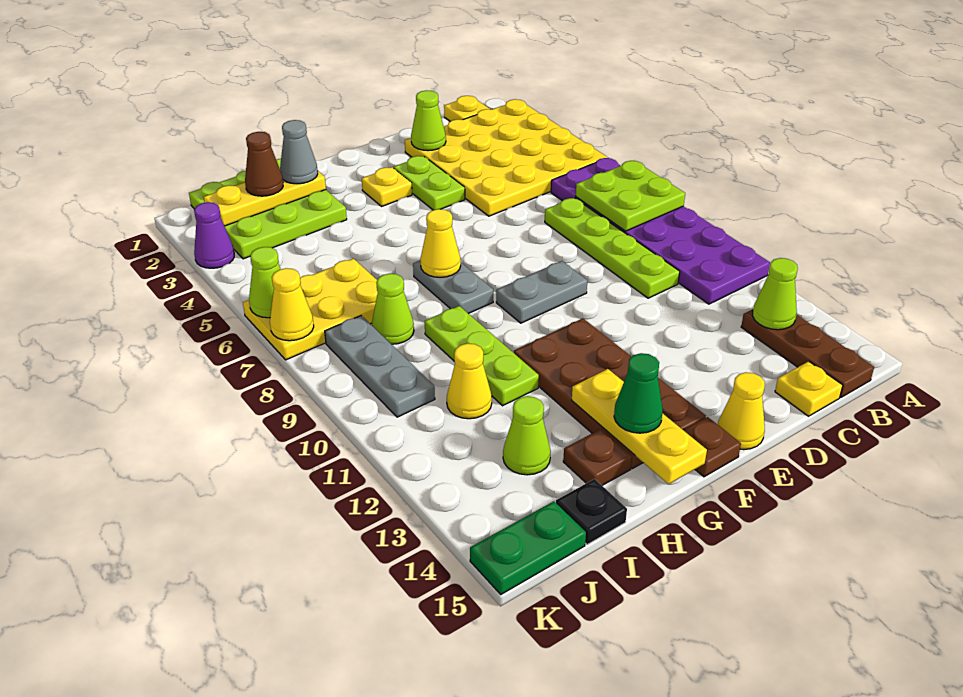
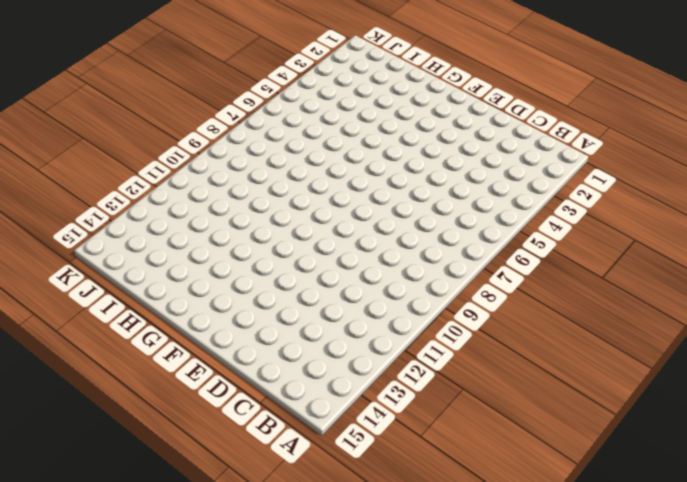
none -> yellow 4x4 plate [405,99,607,216]
none -> purple 2x6 plate [551,158,770,304]
none -> yellow 1x1 plate [444,96,489,121]
none -> brown 1x3 plate [741,309,874,398]

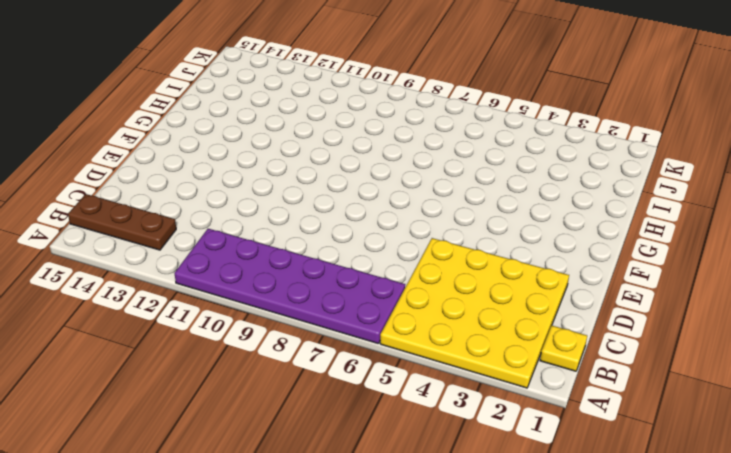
none -> lime 1x4 plate [545,198,680,298]
none -> yellow 1x1 plate [775,361,843,416]
none -> lime 1x2 plate [394,156,465,210]
none -> grey 1x2 plate [496,261,587,323]

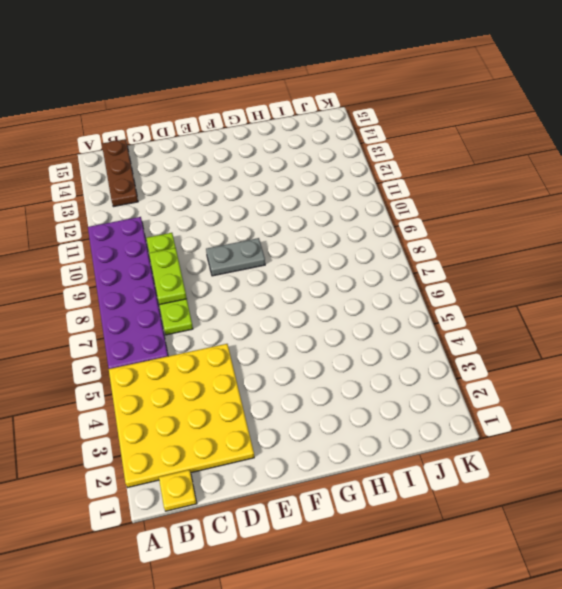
lime 1x2 plate [149,248,187,305] -> lime 1x2 plate moved to [394,156,465,210]
none -> yellow 1x1 plate [775,361,843,416]
none -> yellow 1x1 cone [718,372,765,450]
none -> yellow 1x1 plate [362,167,412,206]
none -> brown 2x4 plate [514,318,706,469]

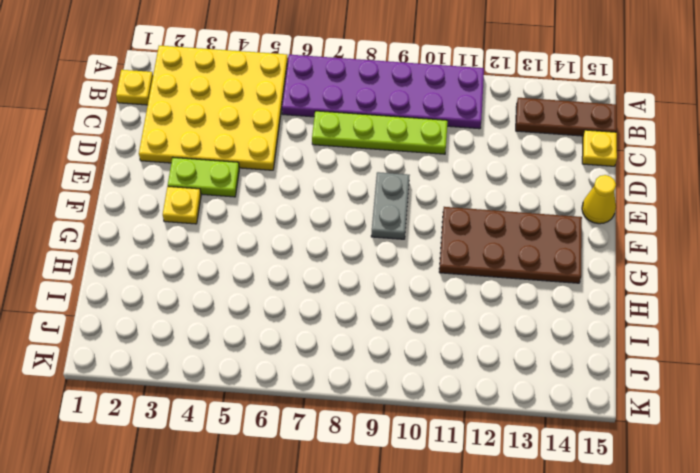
none -> brown 1x1 plate [684,417,741,477]
none -> grey 1x2 plate [413,260,493,314]
none -> lime 3x3 plate [189,159,347,259]
none -> lime 1x3 plate [425,306,539,406]

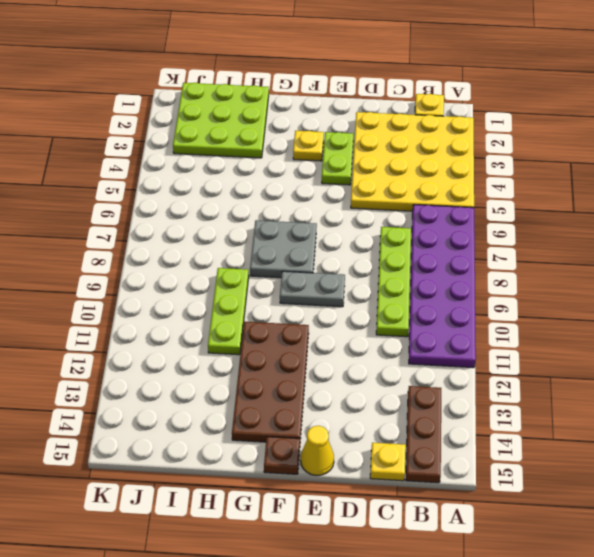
grey 2x2 plate [250,220,317,278] -> grey 1x2 plate [413,260,493,314]
none -> brown 1x1 plate [563,429,632,485]
none -> yellow 2x3 plate [243,259,378,360]
none -> lime 1x1 cone [372,274,414,344]
none -> yellow 1x1 cone [447,343,492,419]

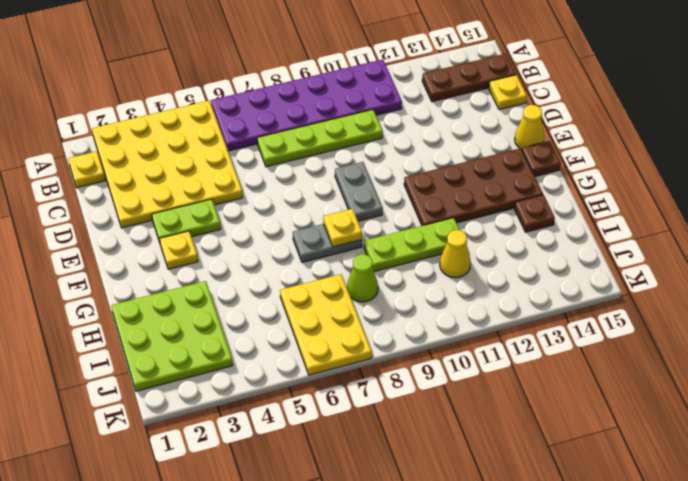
yellow 1x1 plate [323,209,362,247] -> none
none -> lime 1x1 cone [503,396,551,475]
none -> black 1x1 plate [556,479,627,545]
none -> grey 1x3 plate [325,316,435,417]
none -> green 1x2 plate [470,501,586,594]

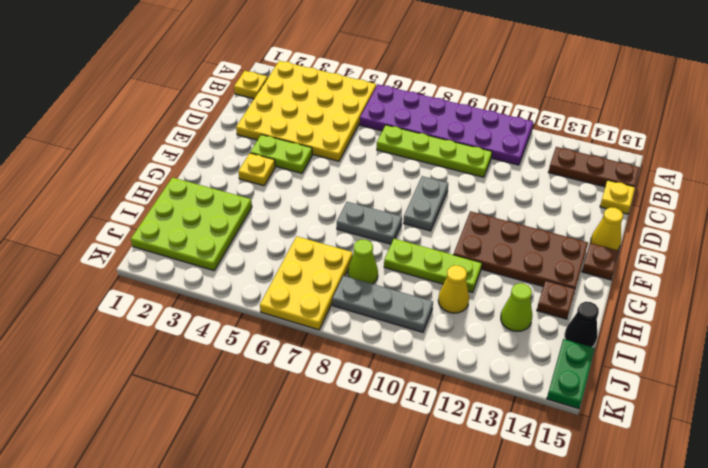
black 1x1 cone [565,302,599,347] -> black 1x1 plate [556,479,627,545]
none -> purple 1x1 cone [194,202,234,268]
none -> lime 2x2 plate [576,161,685,231]
none -> lime 1x1 cone [753,258,798,330]
none -> lime 1x1 cone [411,90,446,151]

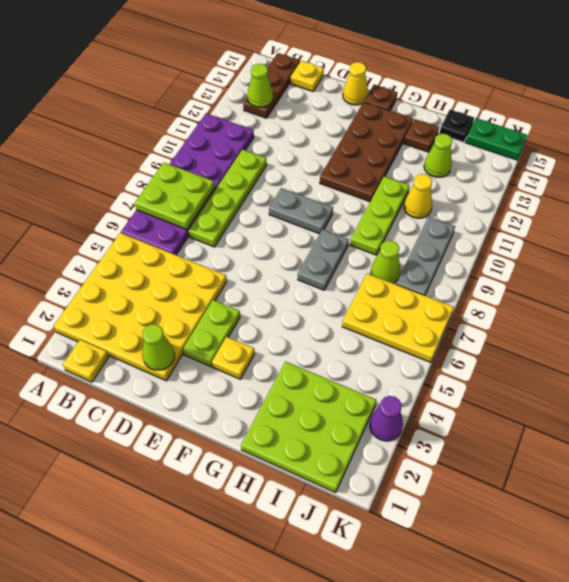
none -> yellow 1x1 cone [420,209,461,277]
none -> yellow 1x3 plate [572,369,707,484]
none -> yellow 1x3 plate [204,170,326,226]
none -> lime 1x1 cone [249,247,280,318]

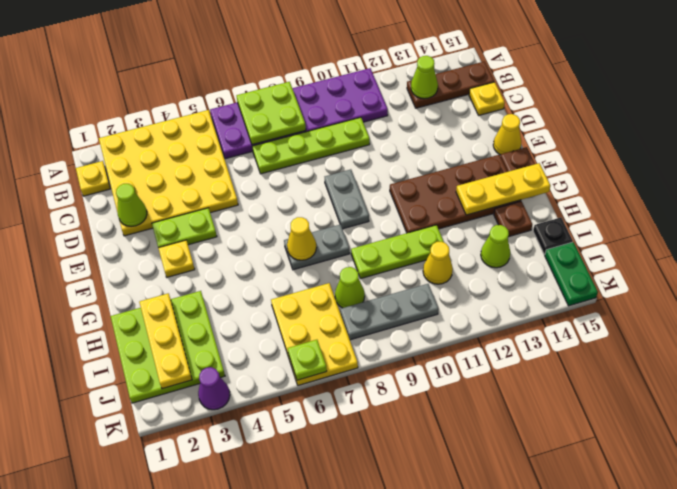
lime 1x1 plate [288,340,327,380] -> lime 1x1 cone [249,247,280,318]
none -> yellow 1x1 cone [270,268,314,341]
none -> green 1x1 cone [614,353,663,433]
none -> grey 1x1 cone [280,120,318,184]
none -> brown 1x1 cone [245,132,283,196]

